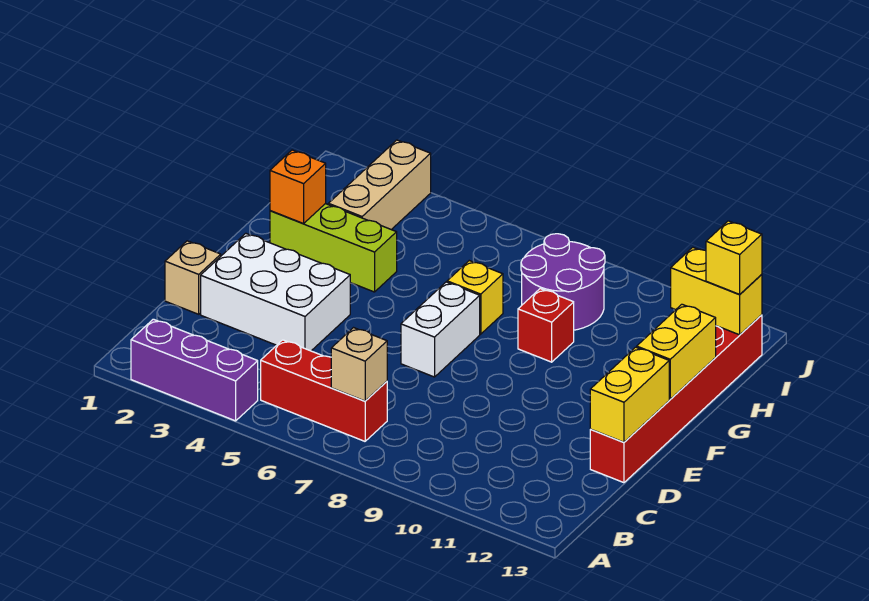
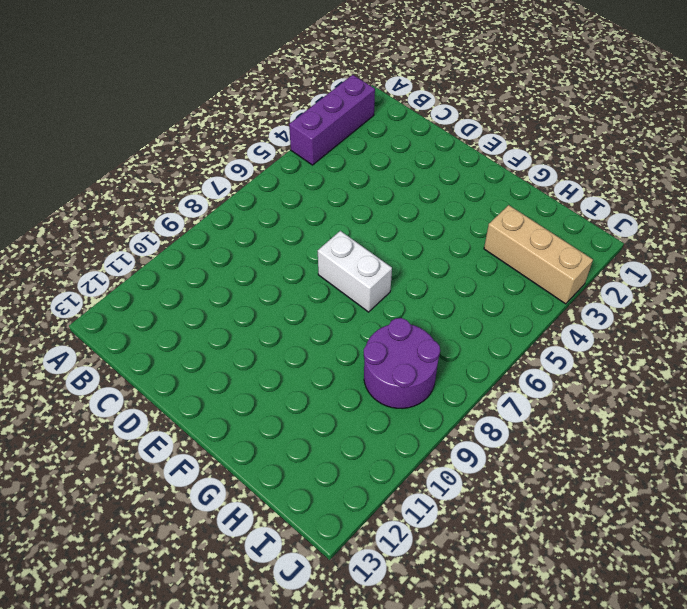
none -> red 1x3 brick [261,340,387,441]
none -> tan 1x1 brick [165,241,221,314]
none -> white 2x3 brick [201,233,350,351]

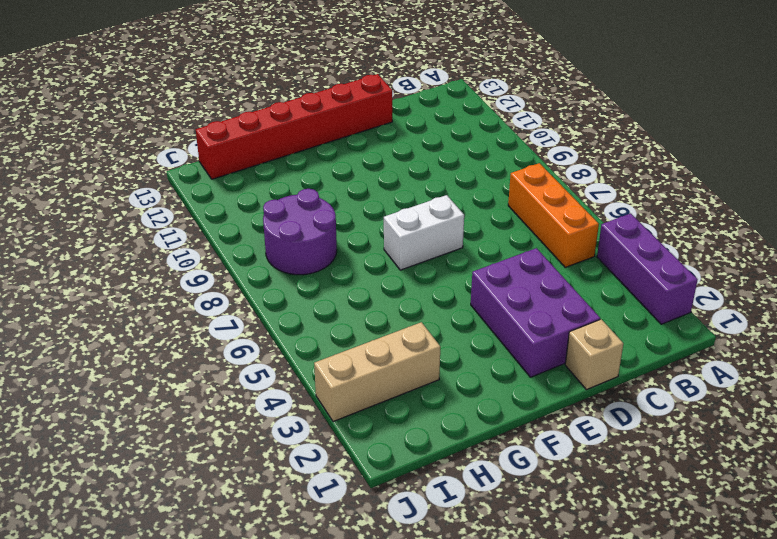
orange 1x3 brick [508,163,599,267] -> red 1x3 brick [261,340,387,441]
purple 2x3 brick [471,248,600,377] -> white 2x3 brick [201,233,350,351]
none -> lime 1x3 brick [270,204,397,292]
none -> yellow 1x1 brick [447,261,503,334]
none -> red 1x1 brick [518,289,574,362]

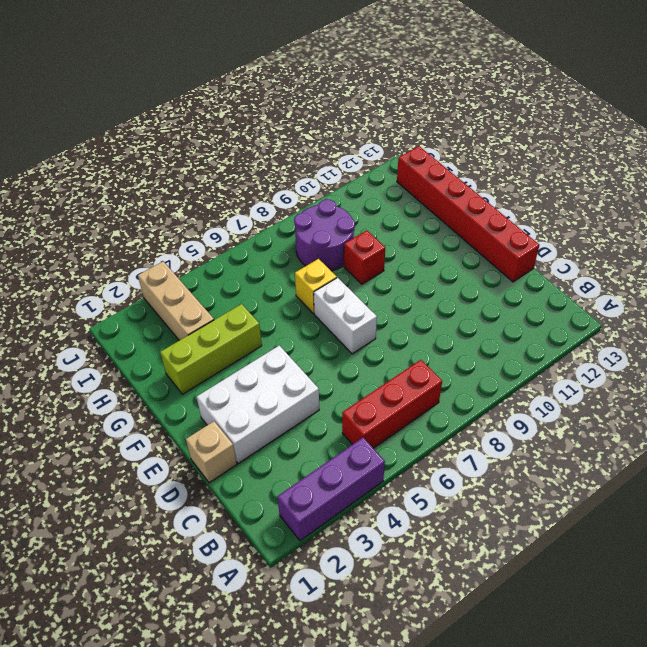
none -> tan 1x1 brick [331,328,387,401]
none -> yellow 1x2 brick [590,347,669,442]
none -> yellow 1x2 brick [637,304,716,399]

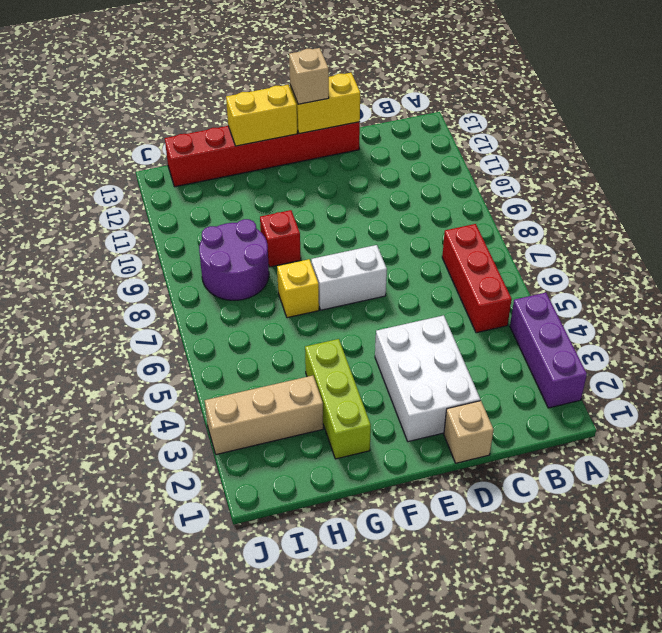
tan 1x1 brick [289,48,329,104] -> tan 1x1 brick moved to [331,328,387,401]
none -> orange 1x1 brick [270,150,326,224]
none -> yellow 1x2 brick [671,247,762,335]
none -> yellow 1x1 brick [706,221,762,294]

